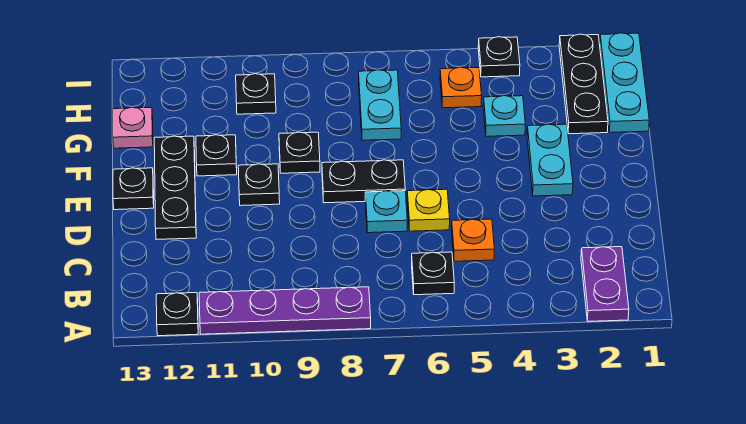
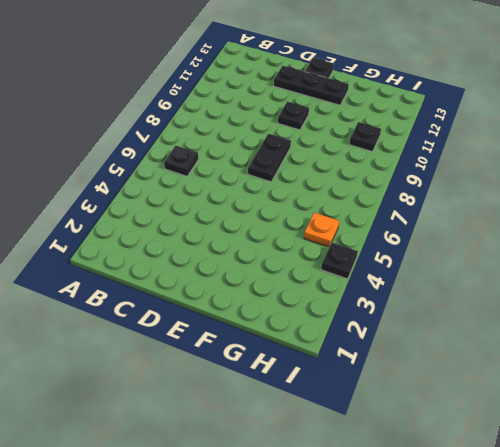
none -> purple 1x2 plate [581,247,629,321]
none -> purple 1x4 plate [199,287,371,334]
none -> black 1x1 plate [156,293,198,336]

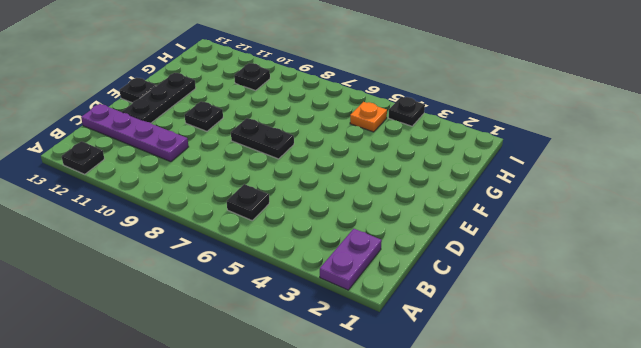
purple 1x4 plate [81,104,189,162] -> purple 1x4 plate moved to [199,287,371,334]
none -> orange 1x1 plate [452,219,494,261]
none -> yellow 1x1 plate [407,189,450,231]
none -> cyan 1x1 plate [365,191,407,233]

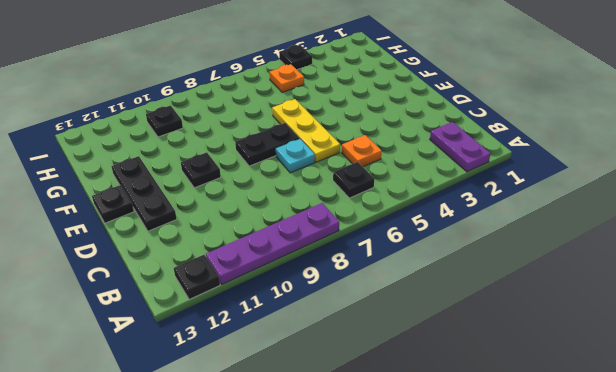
yellow 1x3 plate [272,99,340,162] -> yellow 1x1 plate [407,189,450,231]
none -> cyan 1x2 plate [527,124,573,196]
none -> black 1x1 plate [279,132,320,173]
none -> black 1x1 plate [196,135,237,176]

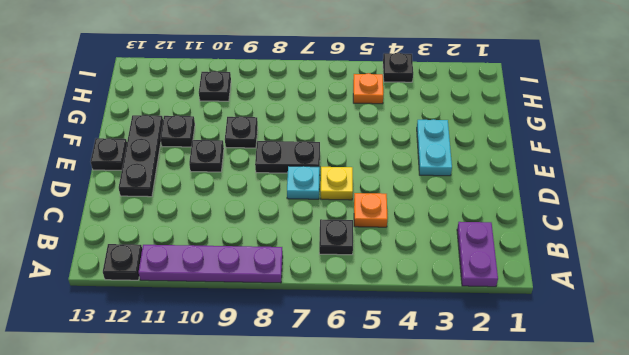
none -> cyan 1x3 plate [600,33,649,133]
none -> black 1x3 plate [559,34,608,134]
none -> cyan 1x1 plate [483,96,525,136]

